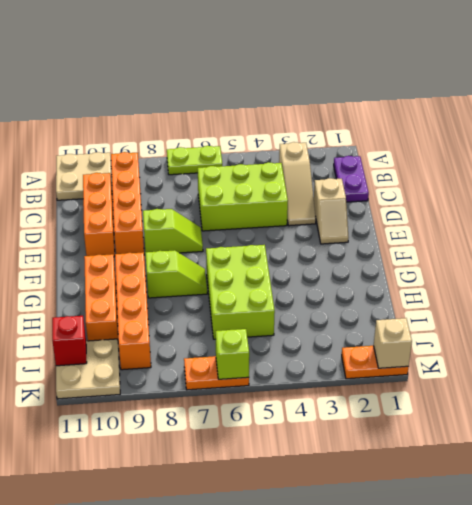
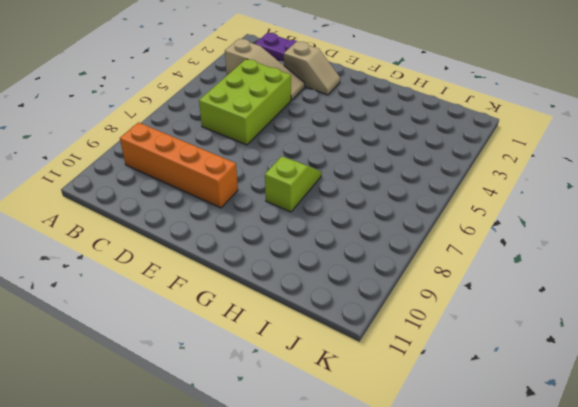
none -> lime 1x2 plate [167,146,222,175]
none -> tan 2x2 plate [56,152,112,200]
none -> orange 1x3 brick [83,173,115,257]

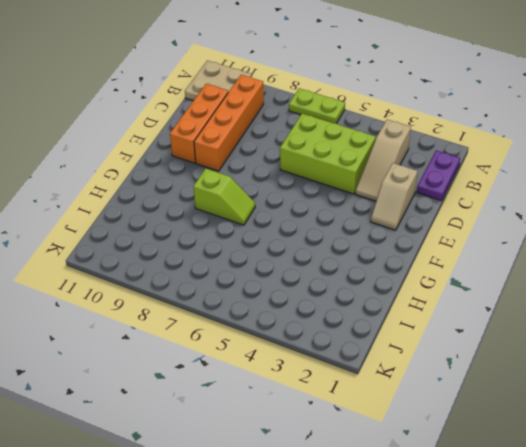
none -> lime 1x2 slope [143,209,203,253]
none -> lime 2x3 brick [206,245,275,339]
none -> orange 1x4 brick [115,252,151,370]

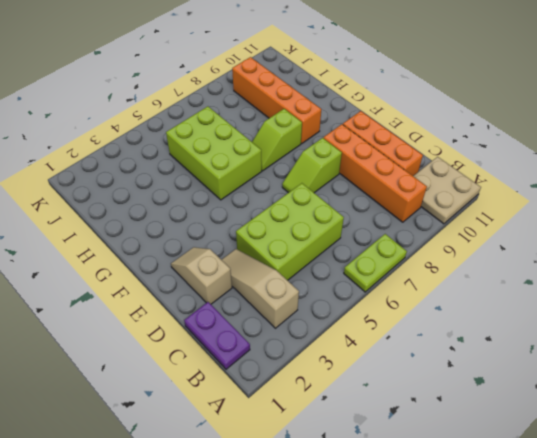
none -> orange 1x3 brick [84,254,118,341]
none -> tan 2x2 plate [56,339,120,399]
none -> orange 1x2 plate [342,346,408,379]

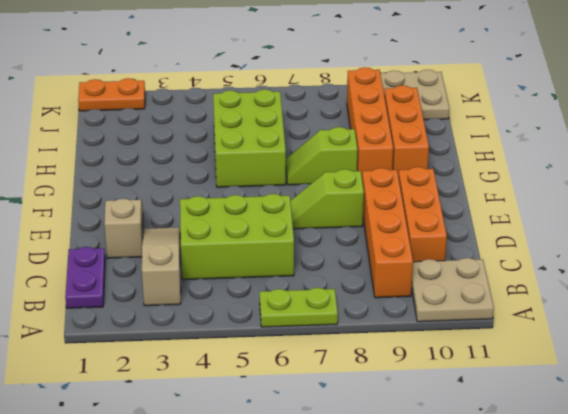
none -> orange 1x2 plate [184,356,249,390]
none -> red 1x1 brick [52,316,87,366]
none -> tan 1x1 brick [374,318,412,368]

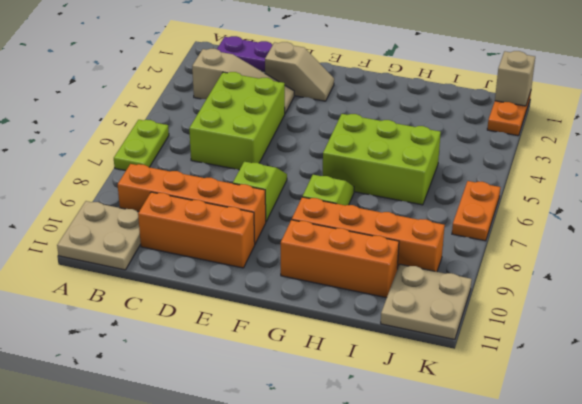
none -> red 1x1 brick [52,316,87,366]
none -> lime 1x1 brick [215,329,249,379]

